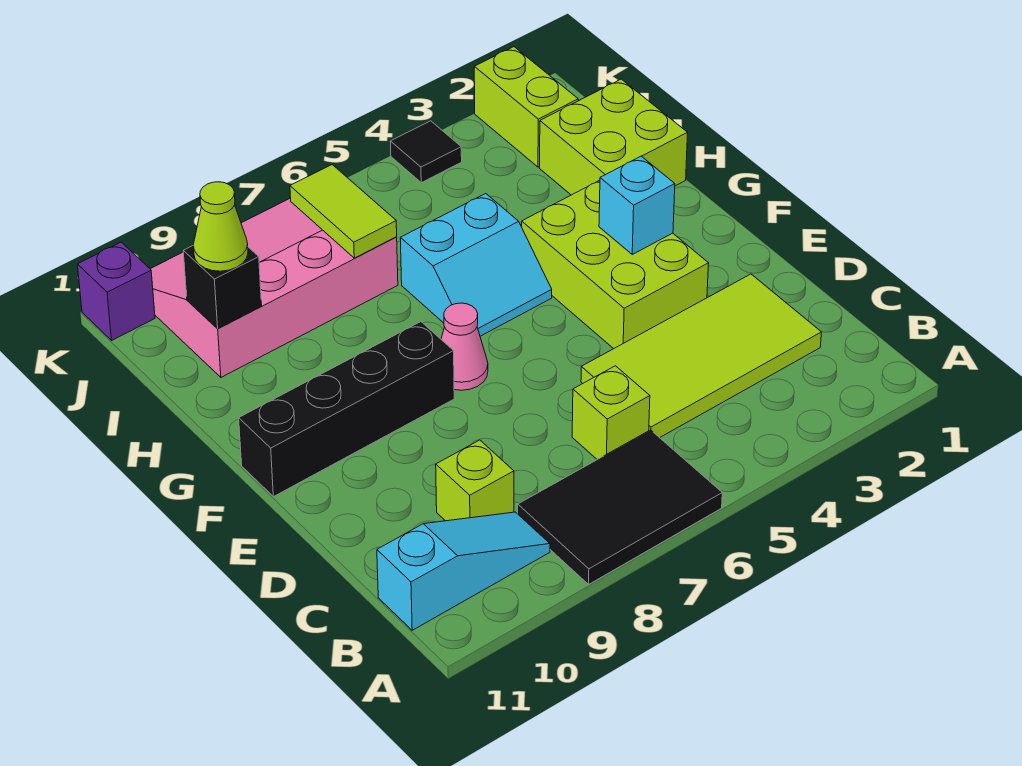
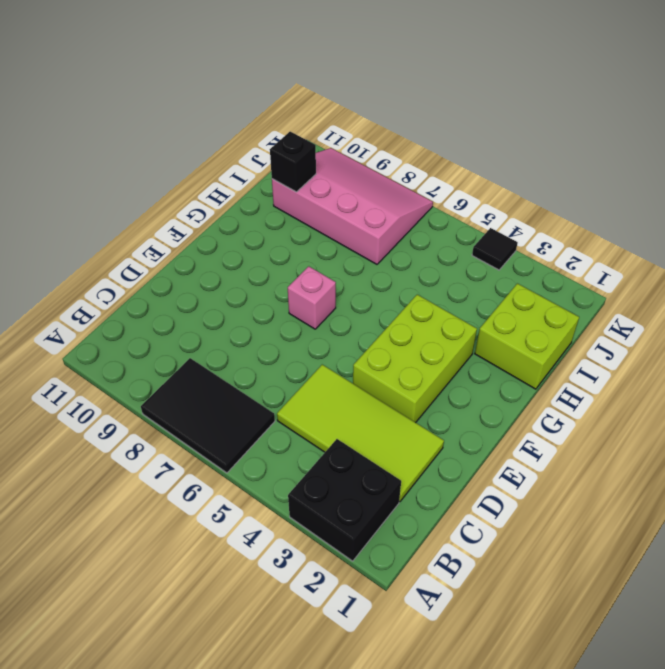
black 2x2 brick [288,439,401,561] -> none
pink 1x1 brick [288,266,336,329] -> pink 1x1 cone [441,303,488,390]
none -> cyan 1x3 slope [377,512,550,630]
none -> lime 1x1 brick [572,366,650,460]
none -> lime 1x1 brick [436,440,514,521]

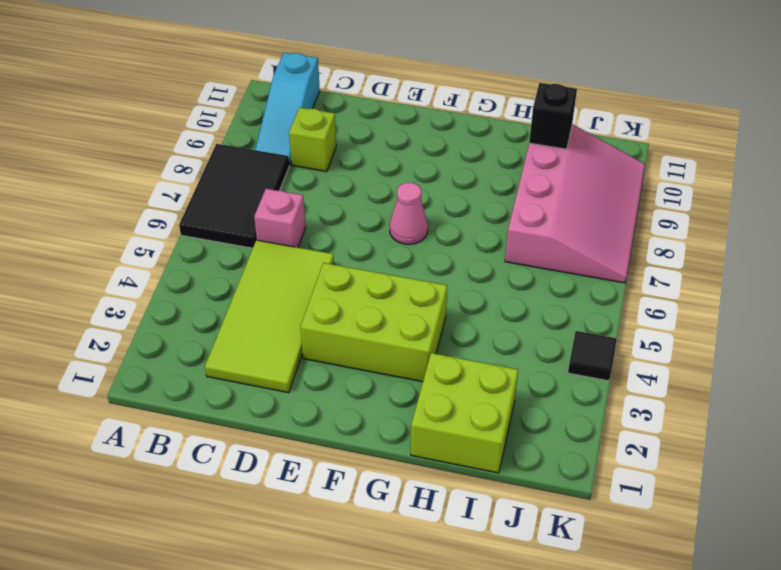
pink 1x1 brick [254,189,306,247] -> lime 1x1 brick [572,366,650,460]
none -> black 1x4 brick [239,322,454,497]
none -> cyan 2x2 slope [400,194,552,336]
none -> lime 1x2 brick [474,47,578,167]

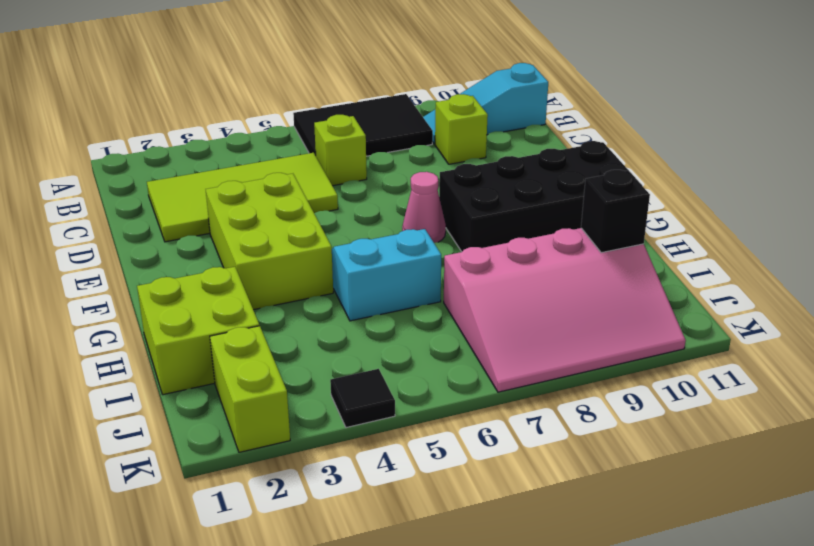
black 2x4 brick [439,141,642,252] -> black 1x4 brick [239,322,454,497]
none -> purple 1x1 brick [77,242,155,340]
none -> cyan 1x1 brick [599,156,675,254]
none -> lime 1x2 tile [290,165,397,258]

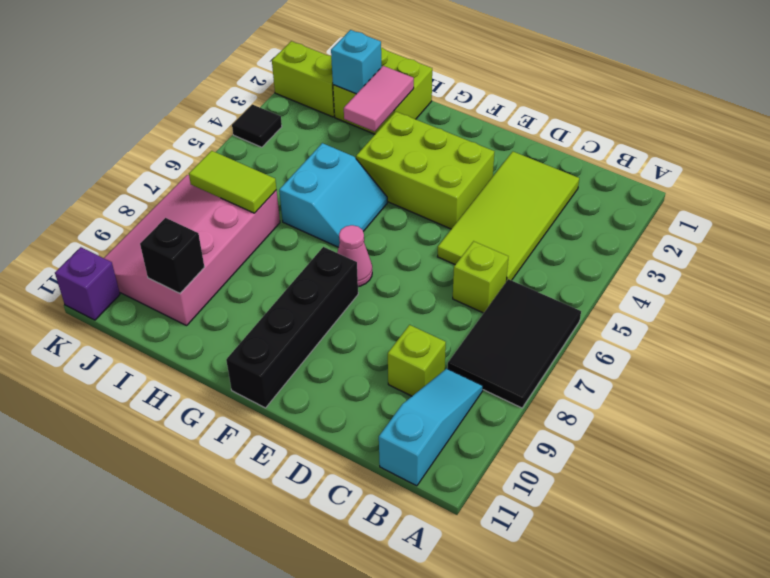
pink 1x2 tile [344,66,414,131] -> none
cyan 1x1 brick [331,30,381,94] -> cyan 1x1 brick moved to [599,156,675,254]
none -> lime 1x1 cone [193,182,248,271]

